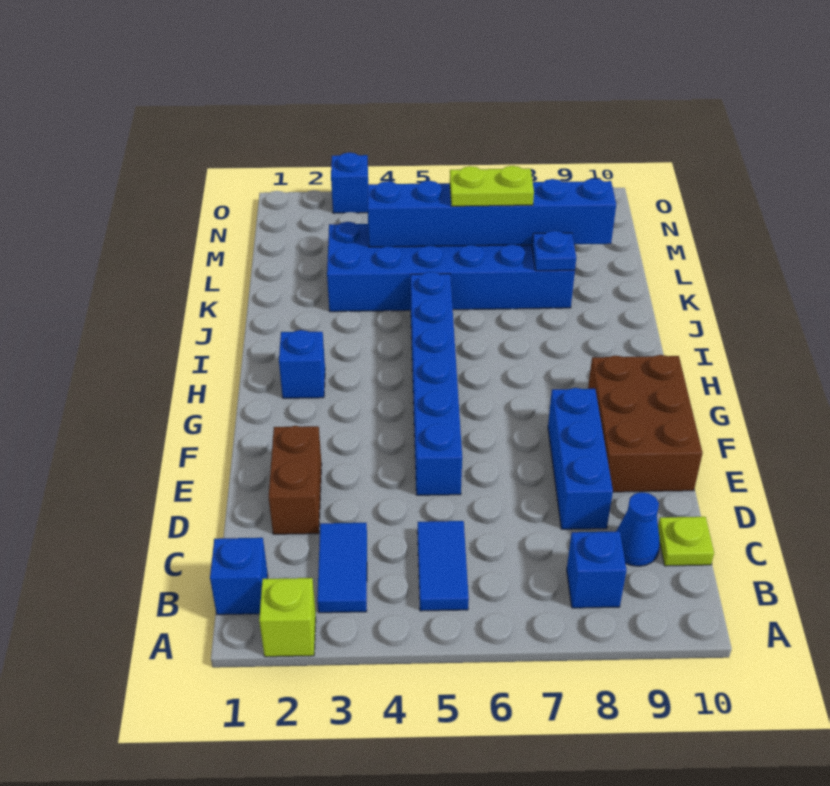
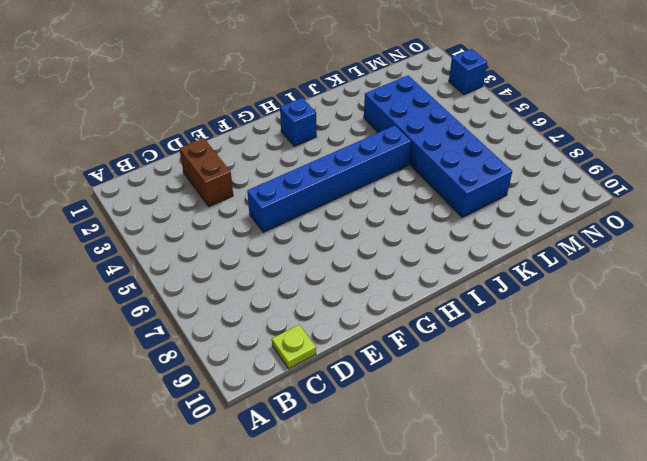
brown 1x2 brick [179,138,233,207] -> brown 1x2 brick turned to [269,426,322,534]
none -> lime 1x1 brick [259,578,316,657]
none -> blue 1x1 brick [210,538,268,615]
none -> blue 1x2 tile [317,523,367,613]

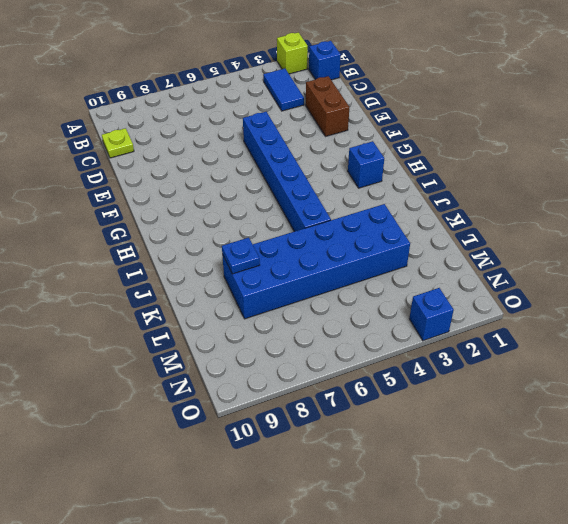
none -> blue 1x2 tile [417,521,469,611]
none -> blue 1x1 brick [567,531,626,608]
none -> blue 1x1 cone [617,492,660,566]

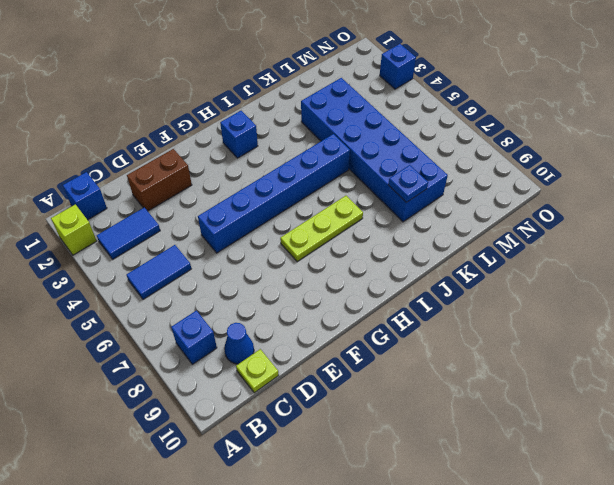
lime 1x3 plate [280,196,363,262] -> none
none -> blue 1x3 brick [548,388,613,529]
none -> brown 2x3 brick [588,355,703,492]
none -> blue 1x6 brick [368,178,616,247]

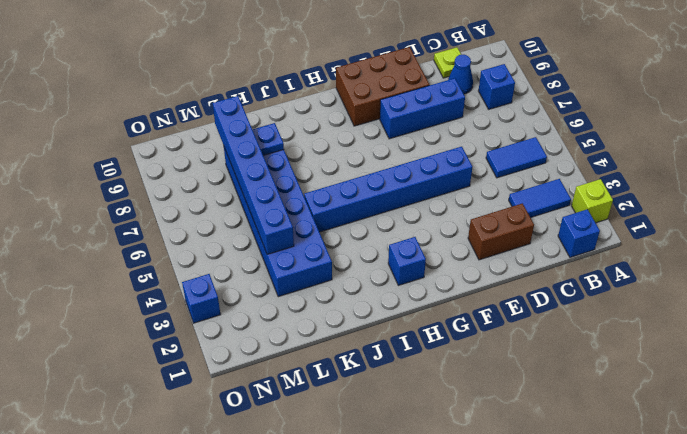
none -> lime 1x2 plate [450,166,534,206]

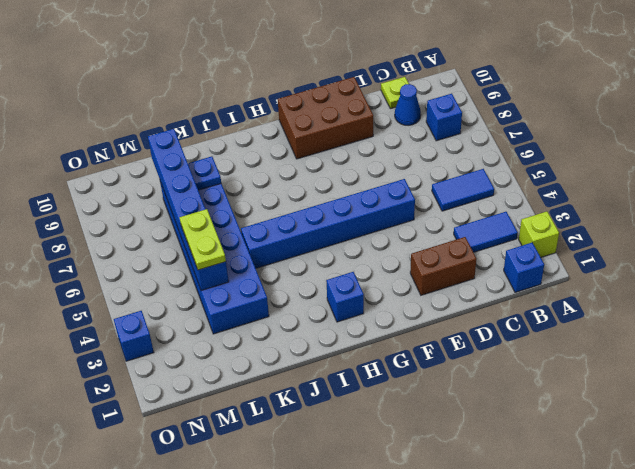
lime 1x2 plate [179,209,226,270] -> lime 1x2 plate moved to [450,166,534,206]
none -> blue 1x3 brick [548,388,613,529]

